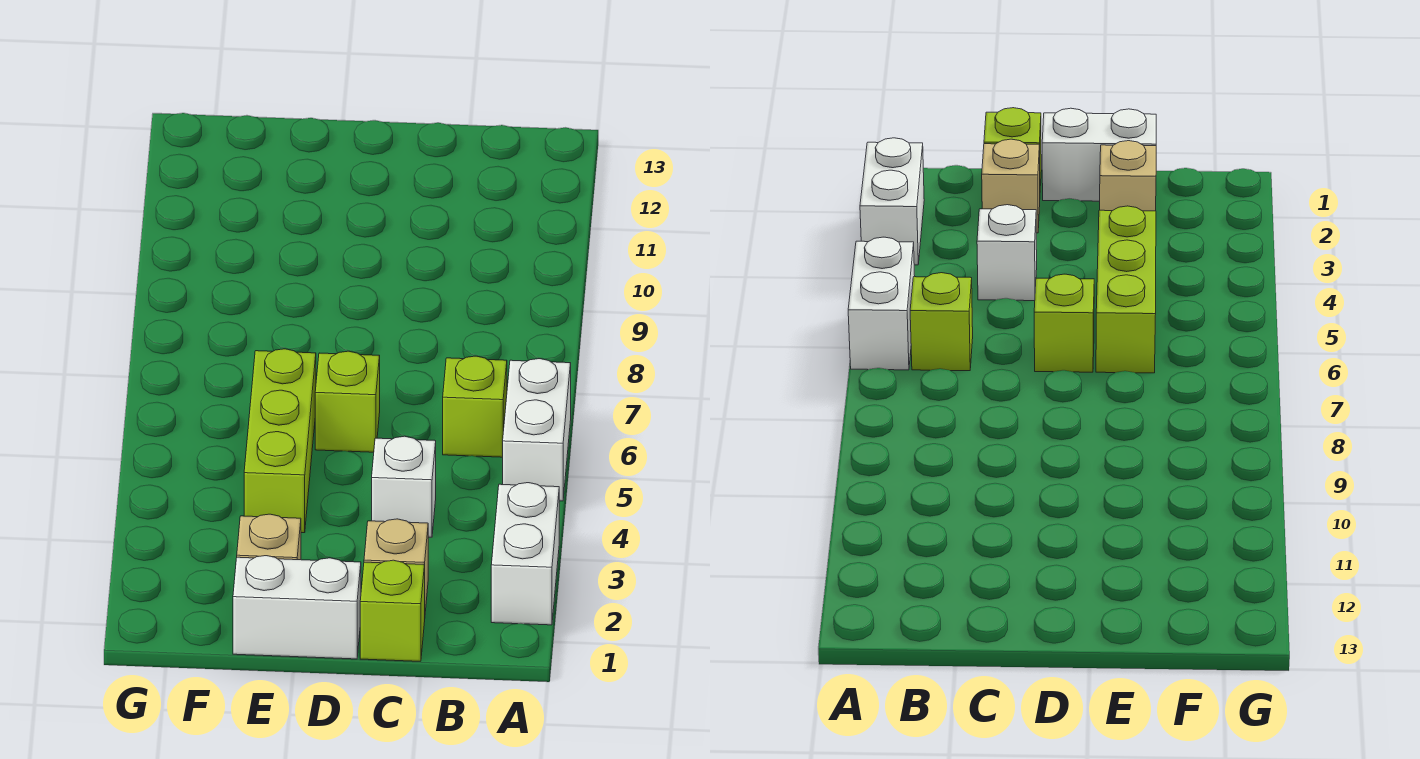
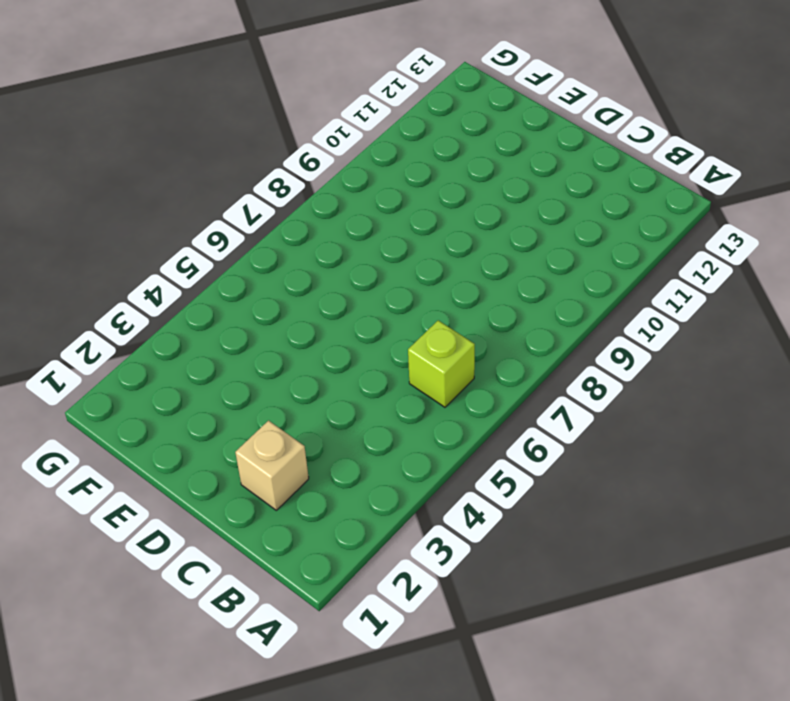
none -> white 1x2 brick [491,483,559,625]
none -> white 1x2 brick [503,359,571,501]

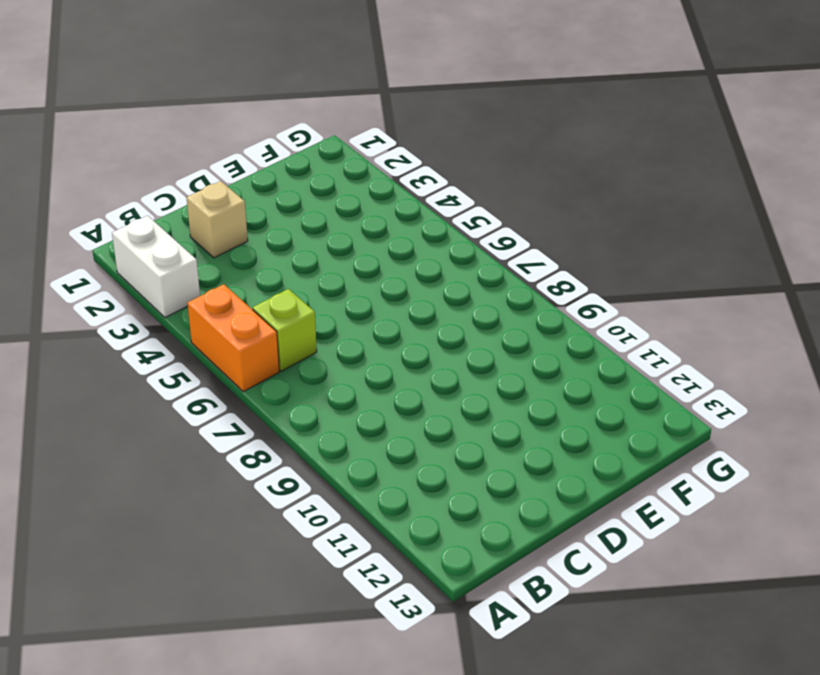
orange 1x2 brick [187,284,279,392] -> white 1x2 brick [503,359,571,501]
none -> lime 1x1 brick [360,560,425,661]
none -> white 1x1 brick [372,436,436,537]

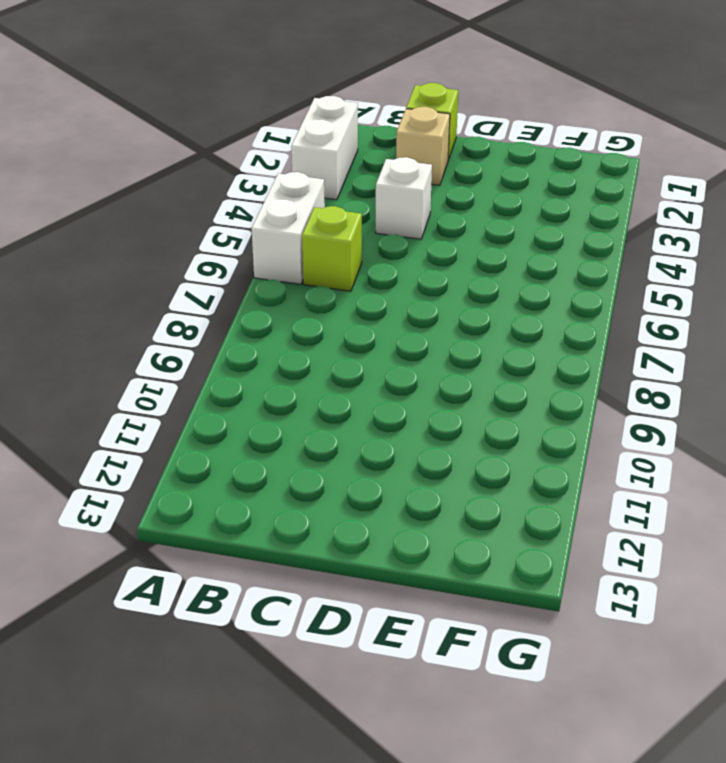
none -> white 1x2 brick [233,556,361,659]
none -> lime 1x1 brick [315,351,380,452]

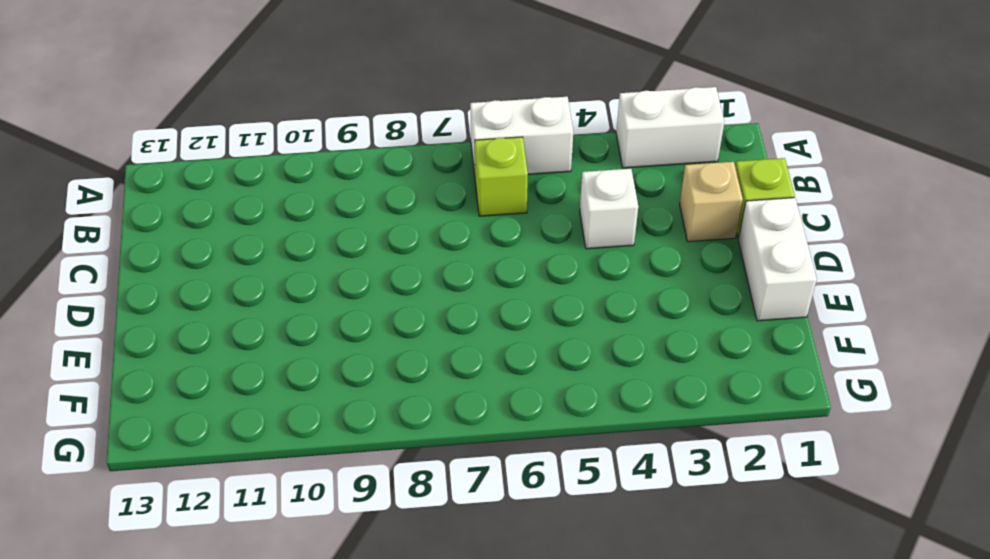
none -> lime 1x1 brick [315,351,380,452]
none -> tan 1x1 brick [237,514,301,560]

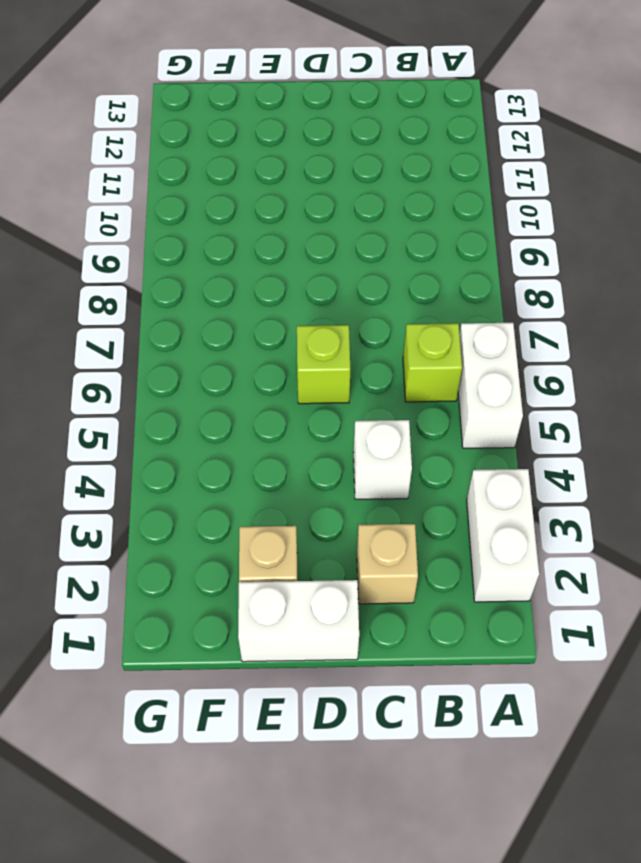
none -> lime 1x1 brick [360,560,425,661]
none -> lime 1x3 brick [244,349,316,533]

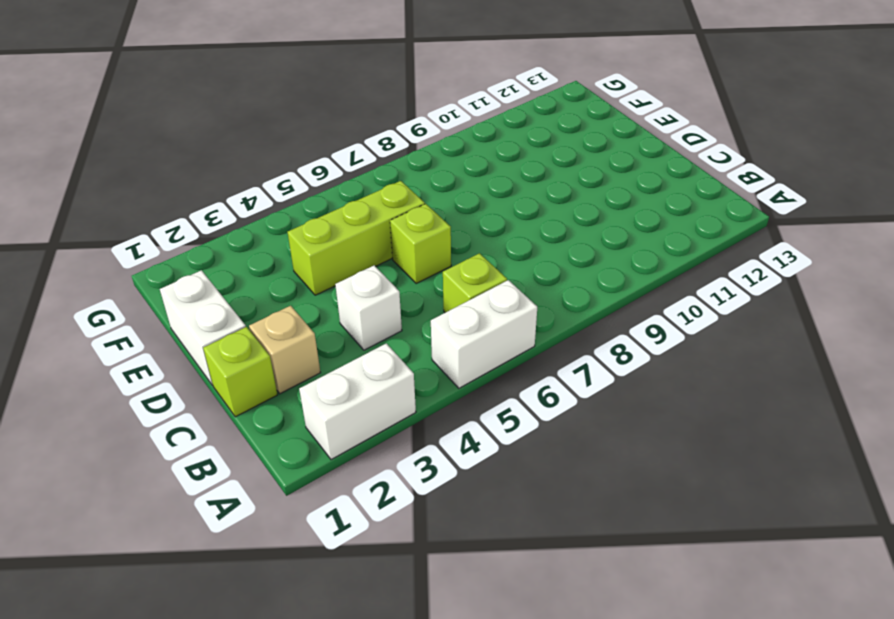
none -> tan 1x1 brick [237,514,301,560]

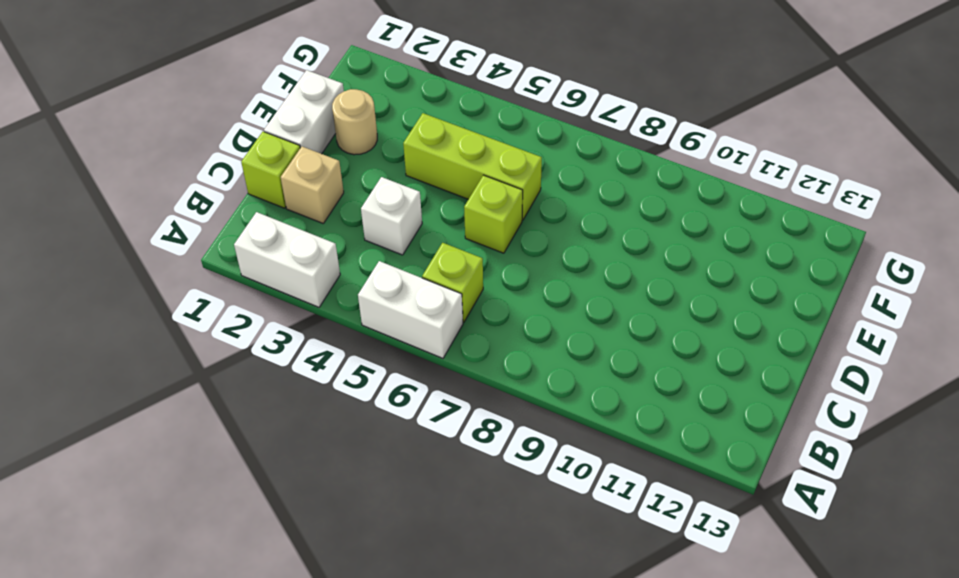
tan 1x1 round brick [332,89,377,155] -> tan 1x1 brick [237,514,301,560]

